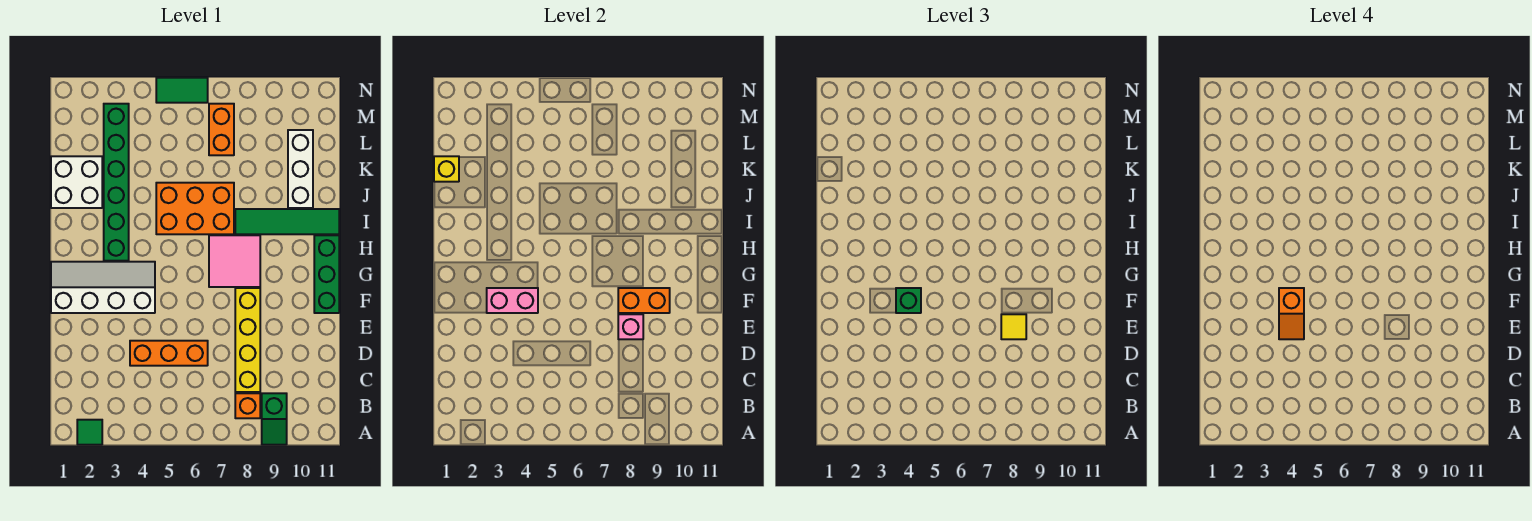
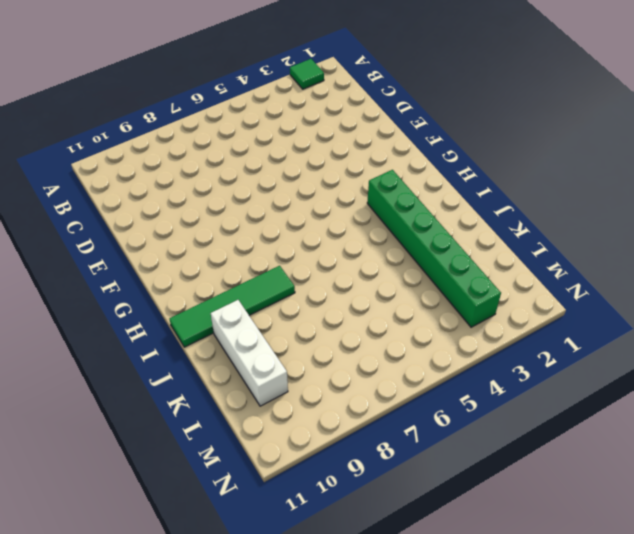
none -> green 1x2 slope [262,393,287,445]
none -> orange 1x1 brick [235,393,260,418]
none -> yellow 1x4 brick [235,288,260,392]

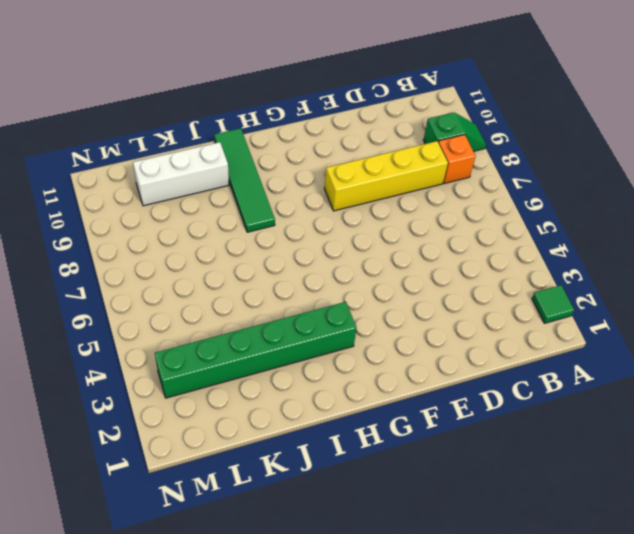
none -> orange 1x3 brick [130,341,208,366]
none -> white 2x4 slope [51,262,155,313]
none -> green 1x3 brick [314,235,339,313]

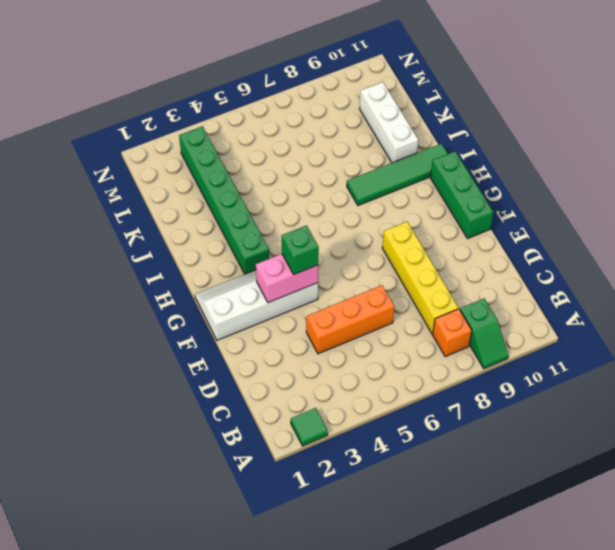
none -> pink 2x2 tile [209,235,260,287]
none -> orange 2x3 brick [156,183,234,234]
none -> white 2x2 brick [51,156,102,208]

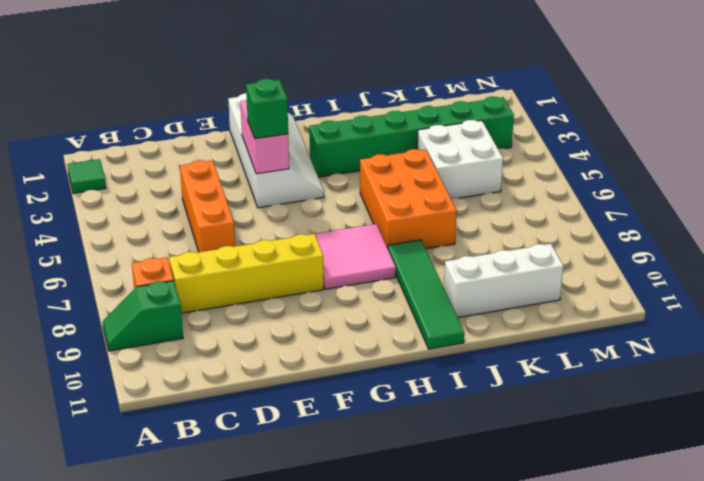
white 2x2 brick [417,120,503,199] -> white 2x2 brick moved to [51,156,102,208]
none -> green 1x3 brick [314,235,339,313]
none -> orange 1x2 brick [209,104,234,155]
none -> green 1x2 tile [156,78,208,103]

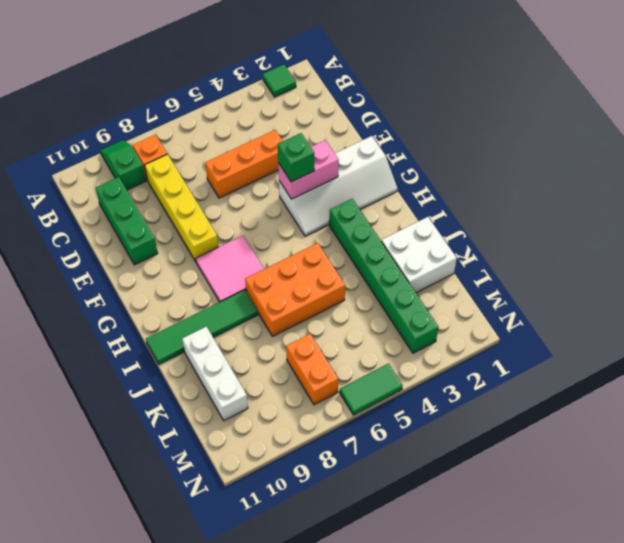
green 1x3 brick [96,177,158,265] -> green 1x3 brick moved to [314,235,339,313]
none -> pink 1x1 brick [618,314,643,339]
none -> orange 1x2 brick [618,288,670,313]
none -> yellow 1x1 brick [434,156,459,182]

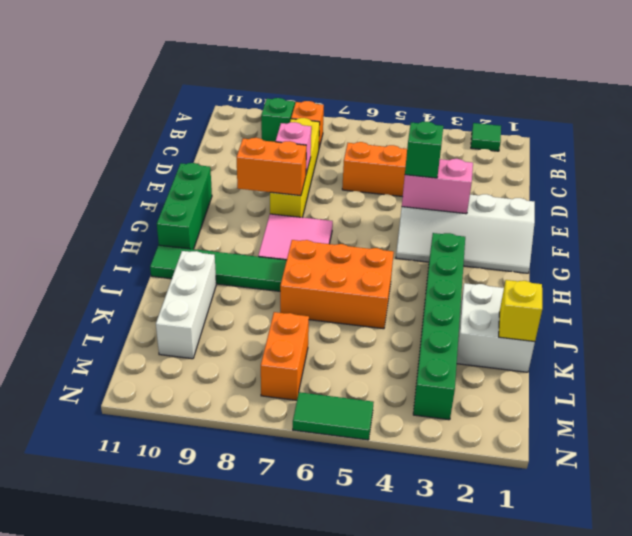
none -> yellow 1x1 tile [1001,314,1026,339]
none -> orange 1x2 slope [1279,288,1304,339]

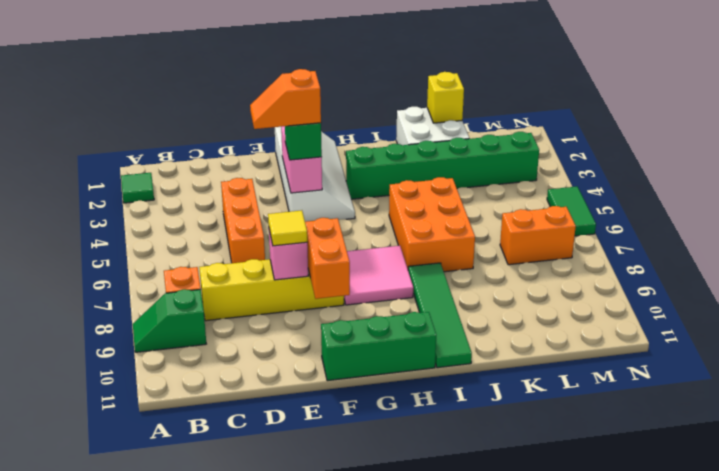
none -> white 1x3 brick [288,130,313,208]

